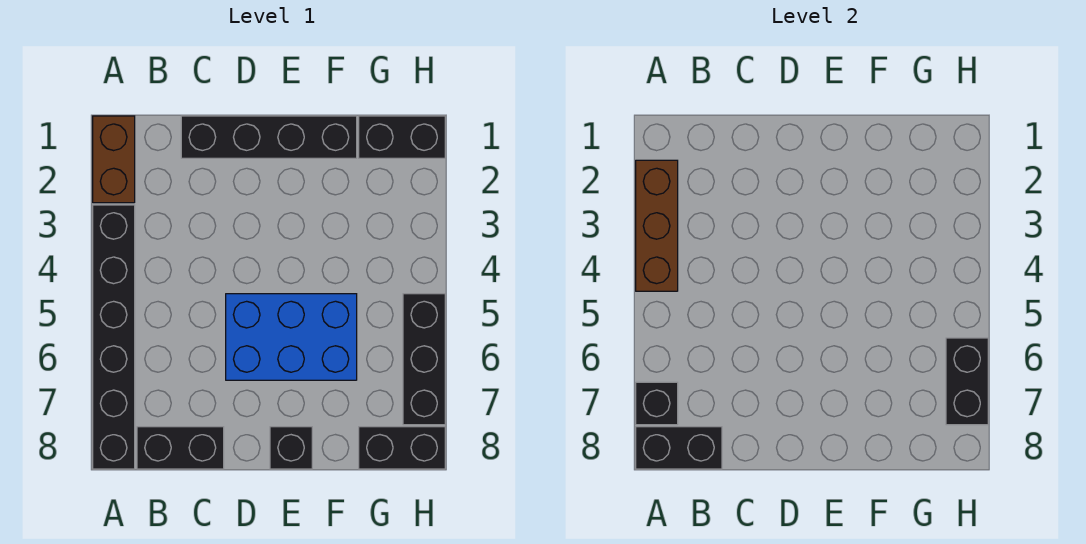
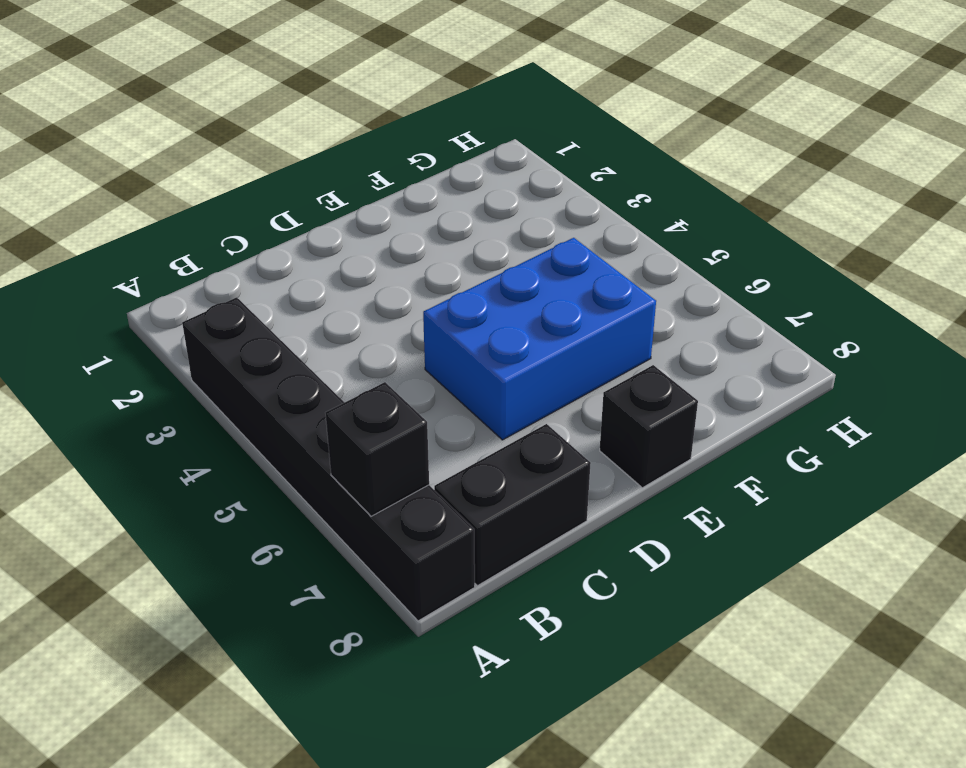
none -> brown 1x2 brick [93,116,135,203]
none -> black 1x4 brick [181,116,357,158]
none -> black 1x2 brick [359,116,445,158]

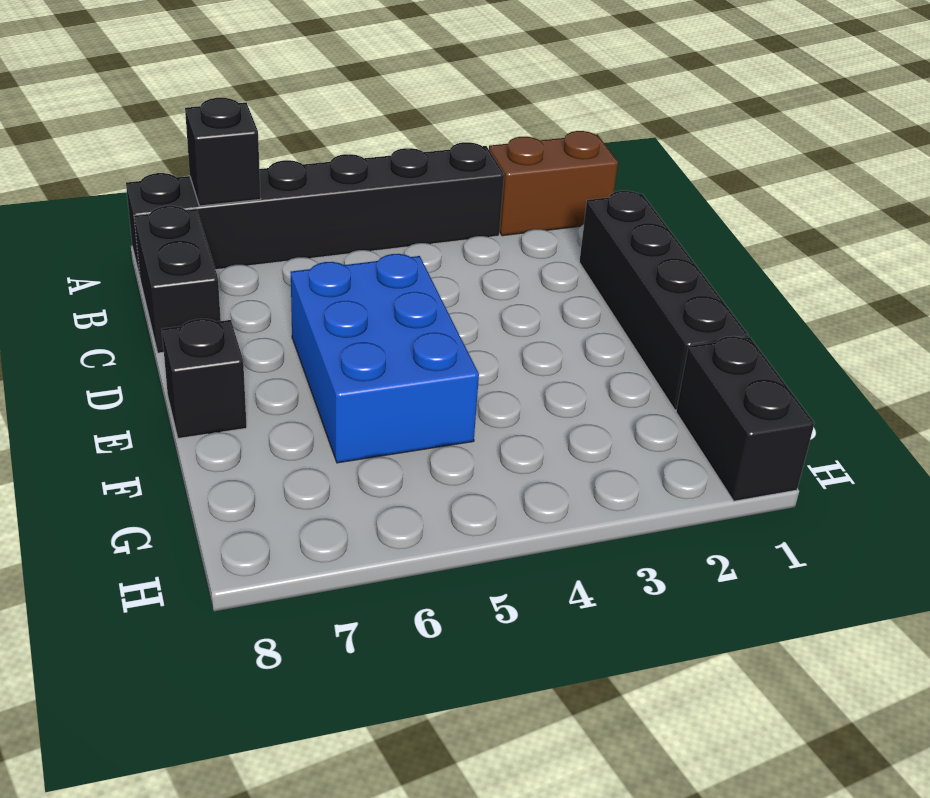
none -> black 1x2 brick [359,427,445,469]
none -> black 1x3 brick [403,294,445,425]
none -> brown 1x3 brick [636,160,678,291]

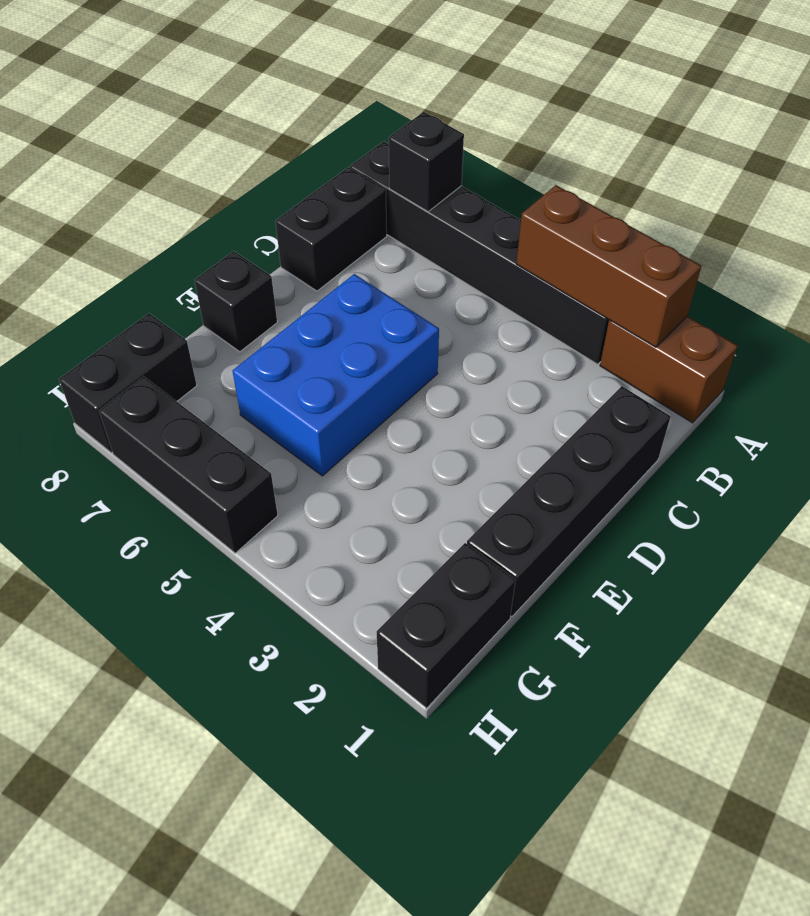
none -> black 1x2 brick [636,427,722,469]
none -> black 1x2 brick [946,338,988,425]

